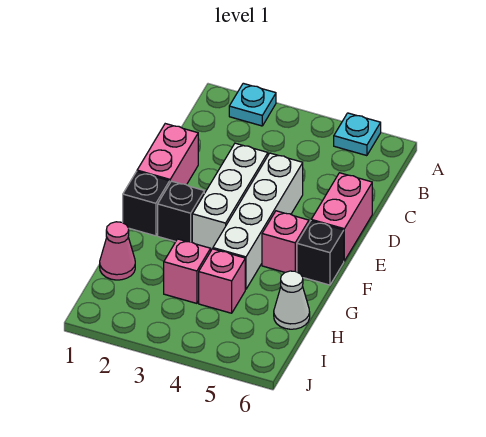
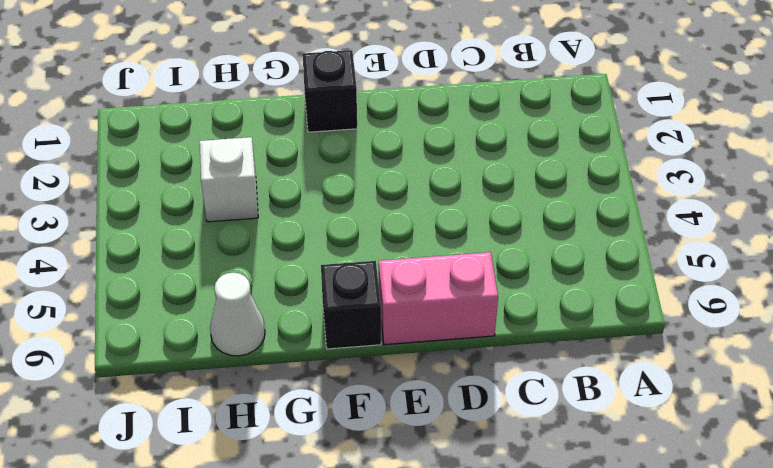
white 1x1 brick [200,137,258,222] -> pink 1x1 brick [164,239,211,303]
none -> cyan 1x1 plate [229,83,276,126]
none -> cyan 1x1 plate [334,113,381,156]
none -> pink 1x2 brick [137,124,198,185]

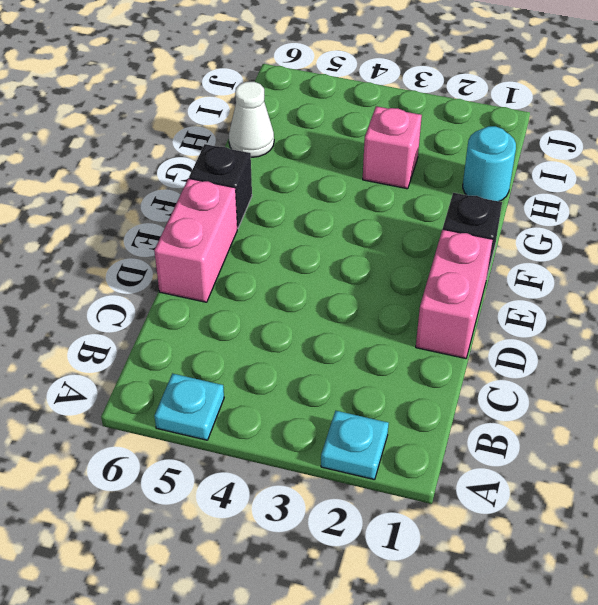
cyan 1x1 round brick [463,126,516,201] -> pink 1x1 cone [100,222,135,280]
none -> white 1x3 brick [192,143,268,250]
none -> white 1x4 brick [213,153,303,289]
none -> black 1x1 brick [158,181,204,242]

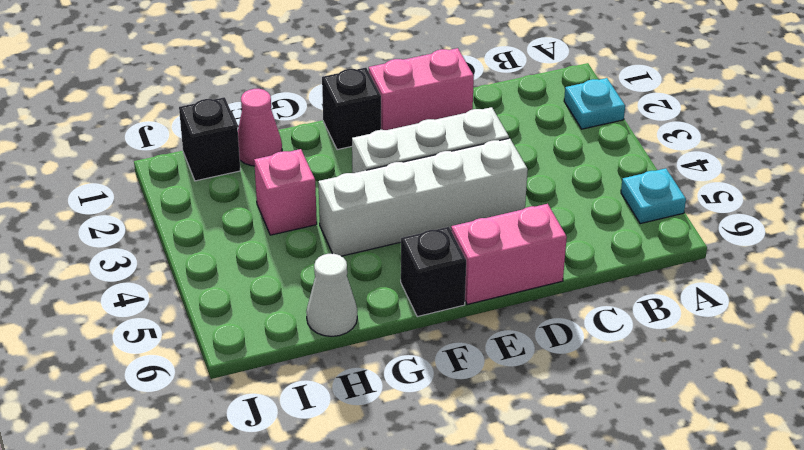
black 1x1 brick [179,97,240,181] -> black 1x1 brick moved to [158,181,204,242]
none -> pink 1x1 brick [262,211,309,272]
none -> pink 1x1 brick [199,249,245,313]

